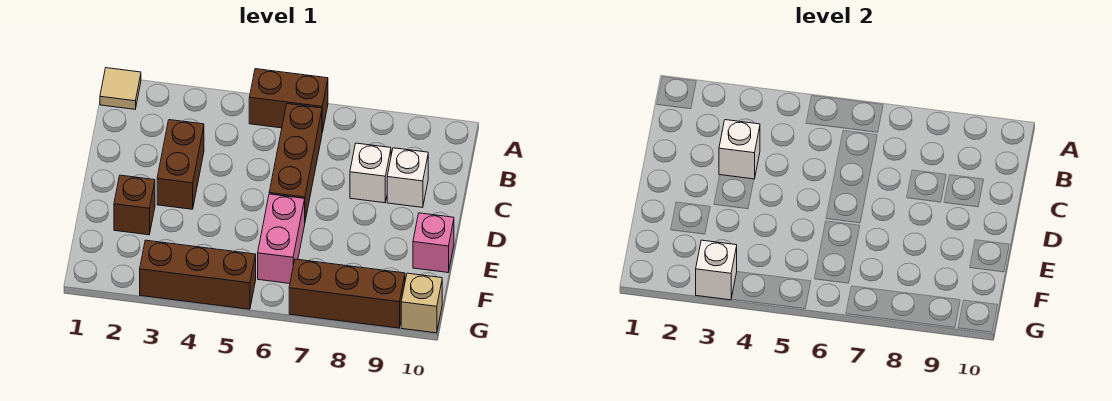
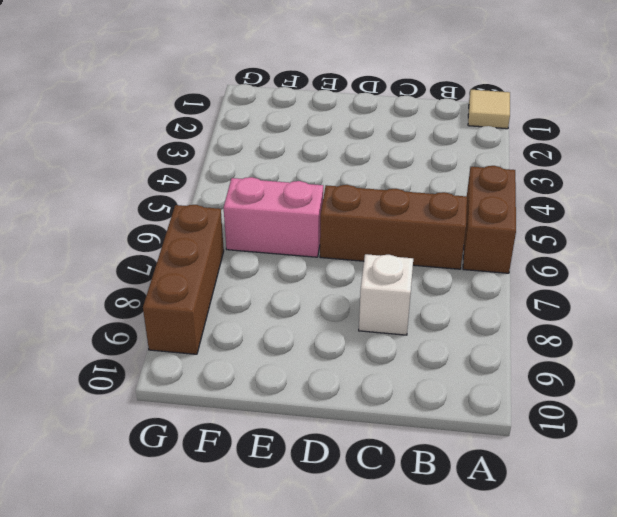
none -> brown 1x2 brick [157,120,204,209]
none -> white 1x1 brick [387,148,428,208]
none -> brown 1x1 brick [114,175,155,235]

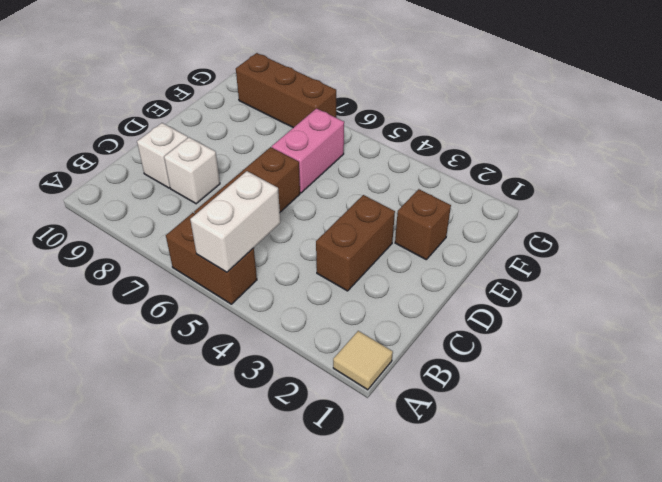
white 1x2 brick [190,171,280,272] -> none
none -> pink 1x1 brick [413,213,454,273]
none -> brown 1x3 brick [140,240,256,309]
none -> tan 1x1 brick [401,273,442,333]

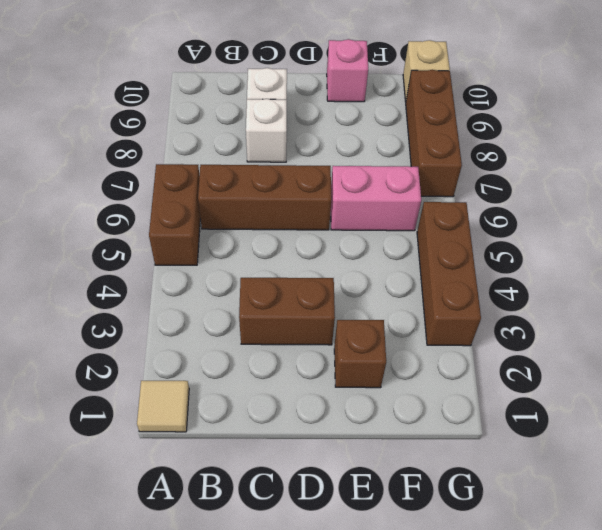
none -> white 1x1 brick [719,120,760,179]
none -> white 1x1 brick [696,240,737,300]

